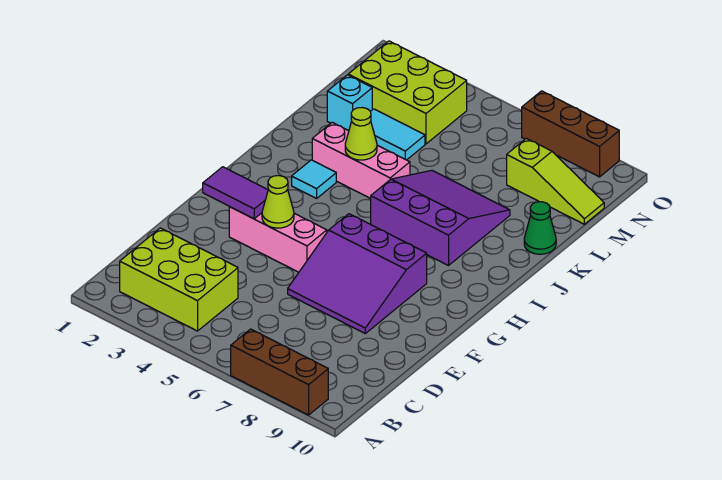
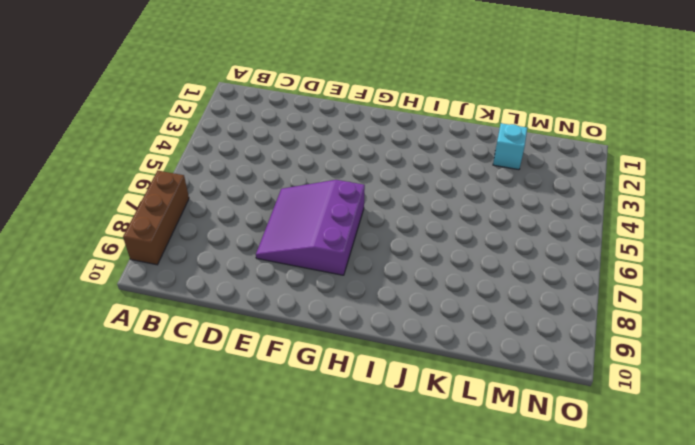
none -> lime 2x3 brick [120,228,238,331]
none -> pink 1x3 brick [229,207,327,272]
none -> cyan 1x1 tile [292,160,336,198]

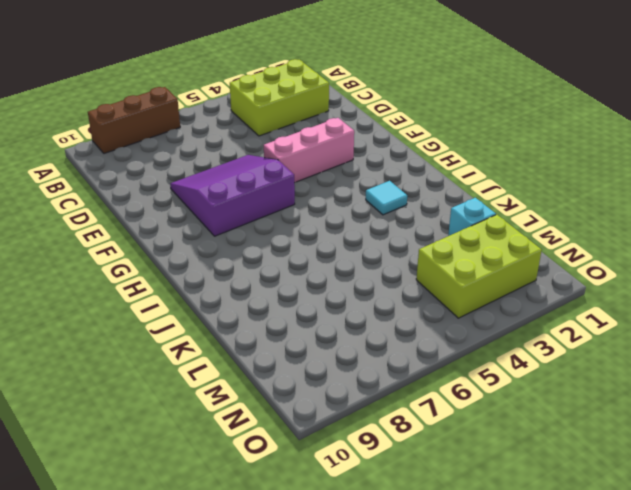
none -> purple 3x3 slope [371,170,510,266]
none -> pink 1x3 brick [312,122,410,199]
none -> green 1x1 cone [524,202,556,254]

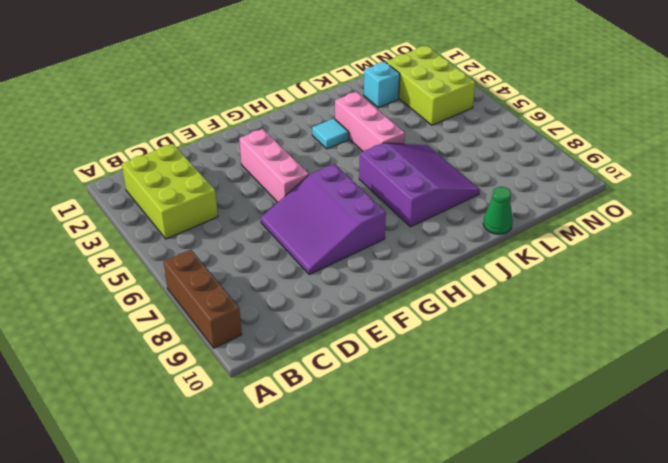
none -> cyan 1x2 tile [370,109,425,160]
none -> lime 1x3 slope [507,138,604,224]
none -> brown 1x3 brick [522,91,619,177]

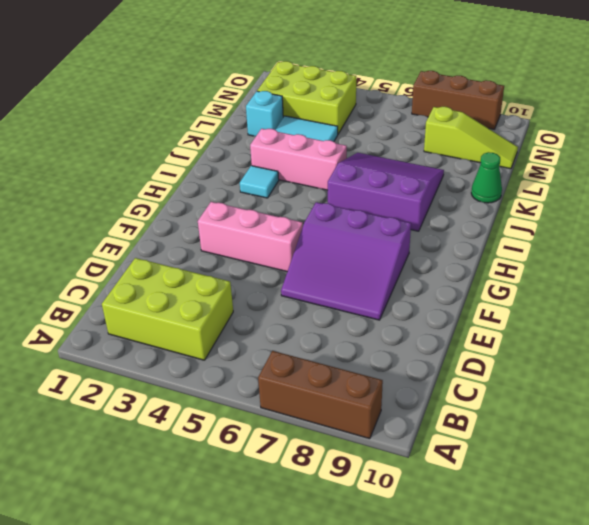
none -> purple 1x2 tile [203,167,268,219]
none -> lime 1x1 cone [262,176,294,228]
none -> lime 1x1 cone [345,108,377,160]

